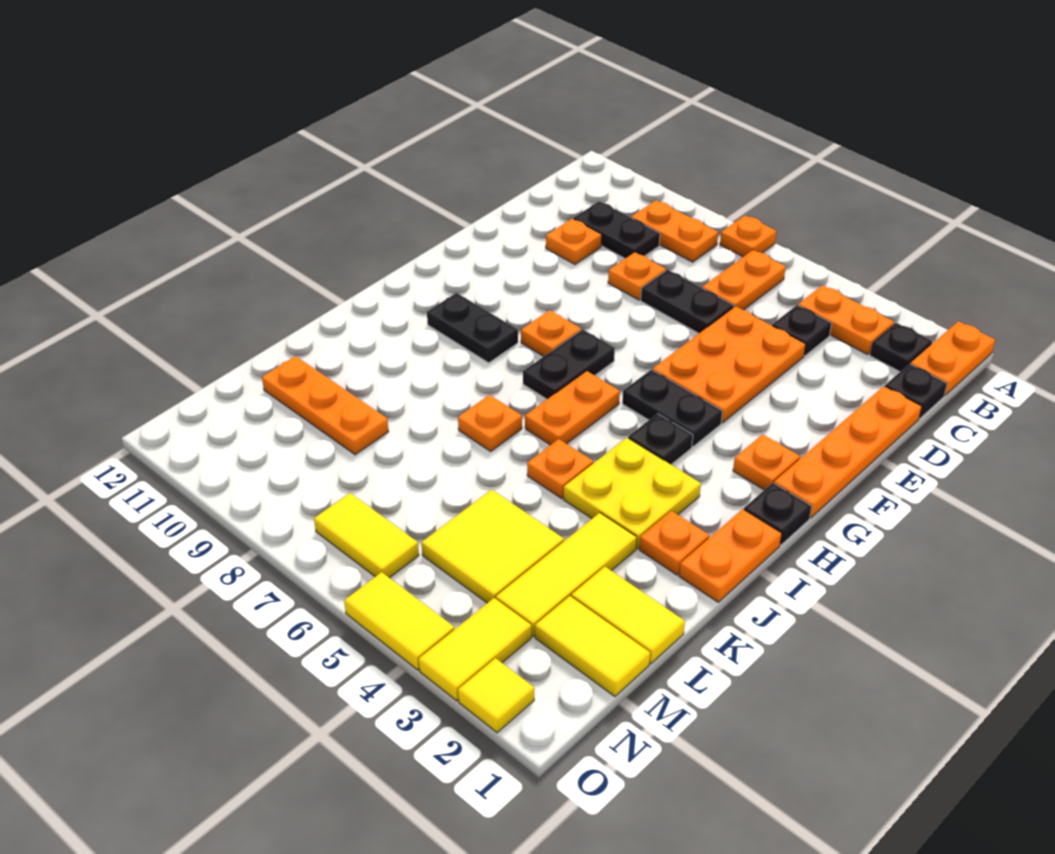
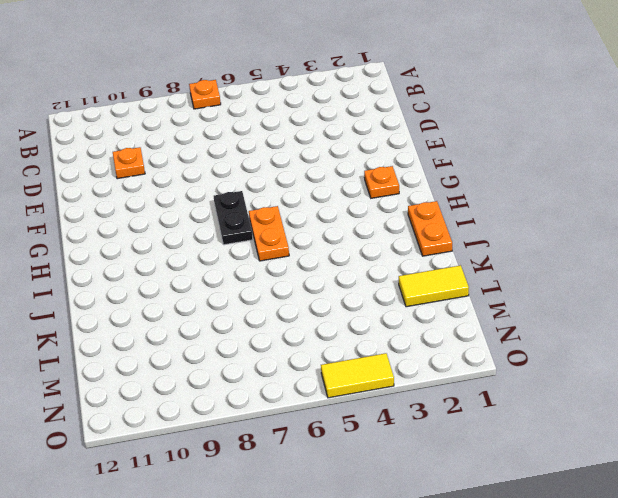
none -> orange 1x2 plate [911,321,995,395]
none -> black 1x1 plate [870,323,932,372]
none -> orange 1x2 plate [798,285,894,355]
none -> orange 1x2 plate [702,250,786,310]

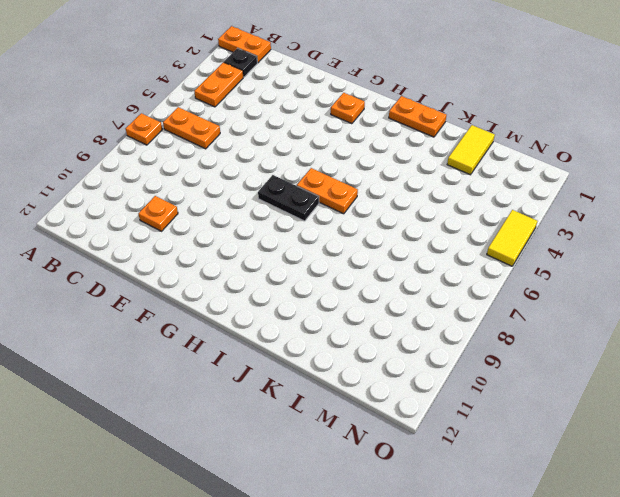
none -> orange 1x2 plate [631,200,718,262]
none -> black 1x1 plate [885,364,947,418]
none -> black 1x1 plate [772,305,832,356]
none -> black 1x2 plate [574,201,660,258]

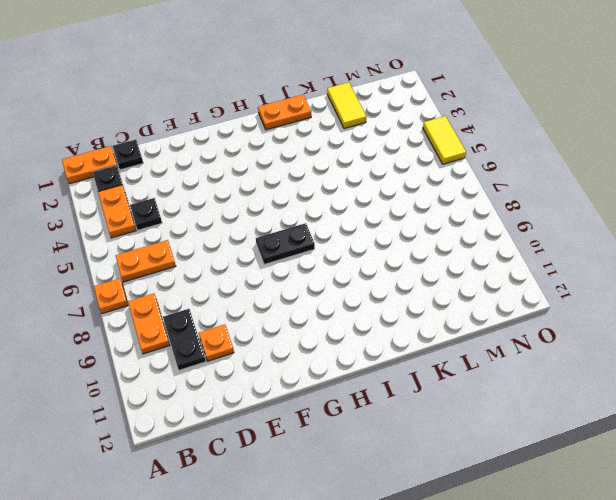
none -> orange 1x4 plate [774,386,922,518]
none -> orange 2x3 plate [653,306,806,423]
none -> black 1x2 plate [641,270,734,333]
none -> orange 1x1 plate [608,252,666,300]

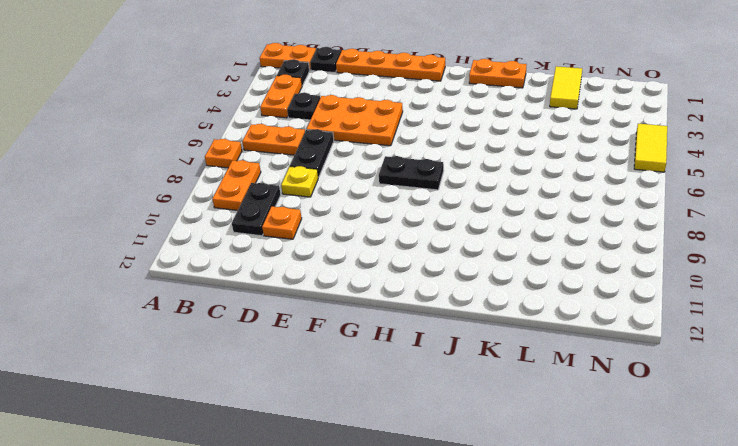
yellow 1x1 plate [281,166,318,197] -> orange 1x1 plate [608,252,666,300]
none -> orange 1x1 plate [733,434,800,490]
none -> black 1x2 plate [622,370,723,447]
none -> orange 1x1 plate [521,310,581,357]
none -> black 1x1 plate [744,483,812,545]

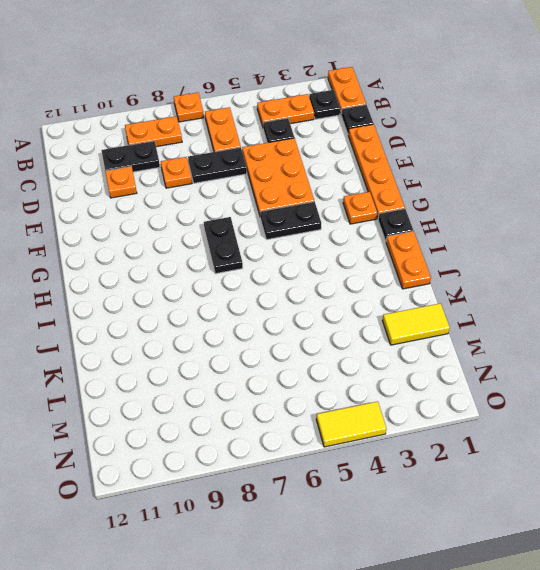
none -> orange 1x1 plate [521,310,581,357]
none -> black 1x1 plate [628,414,693,464]
none -> orange 1x2 plate [525,371,620,445]
none -> black 1x2 plate [427,293,518,363]

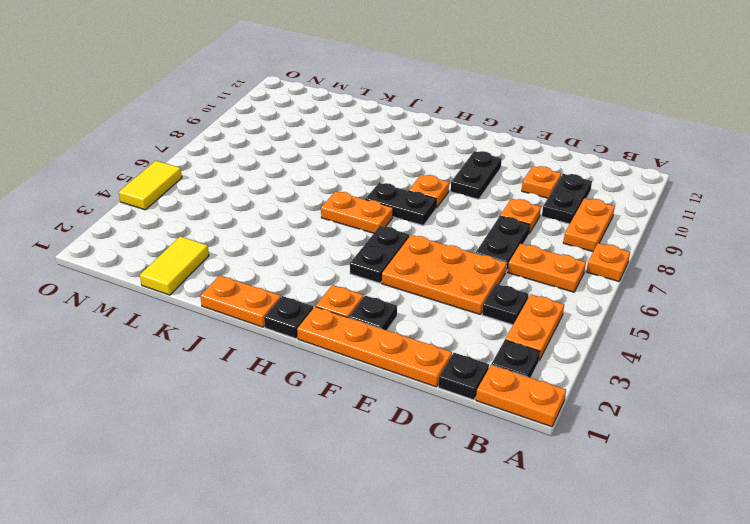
black 1x1 plate [349,295,397,330] -> black 1x1 plate moved to [628,414,693,464]
black 1x2 plate [451,151,502,199] -> black 1x2 plate moved to [427,293,518,363]
none -> yellow 2x2 plate [563,438,701,549]
none -> orange 1x1 plate [639,511,709,575]
none -> orange 1x1 plate [527,439,593,498]
none -> orange 1x1 plate [458,395,522,451]

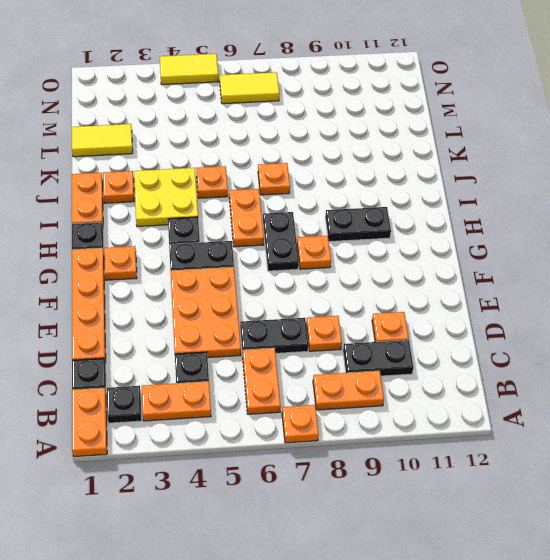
none -> yellow 1x3 tile [496,513,637,636]
none -> yellow 2x2 tile [421,490,564,603]
none -> orange 1x3 plate [262,356,389,455]
none -> yellow 1x2 tile [535,596,650,696]

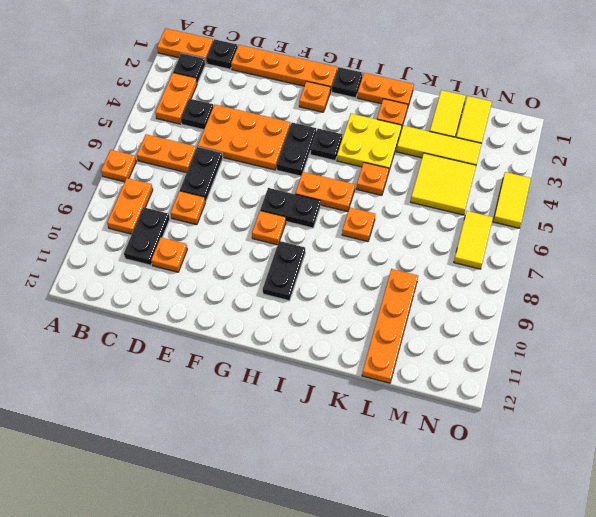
orange 1x4 plate [362,269,418,383] -> orange 1x3 plate [262,356,389,455]
none -> yellow 1x2 tile [419,598,531,701]
none -> yellow 1x1 tile [458,658,534,733]

